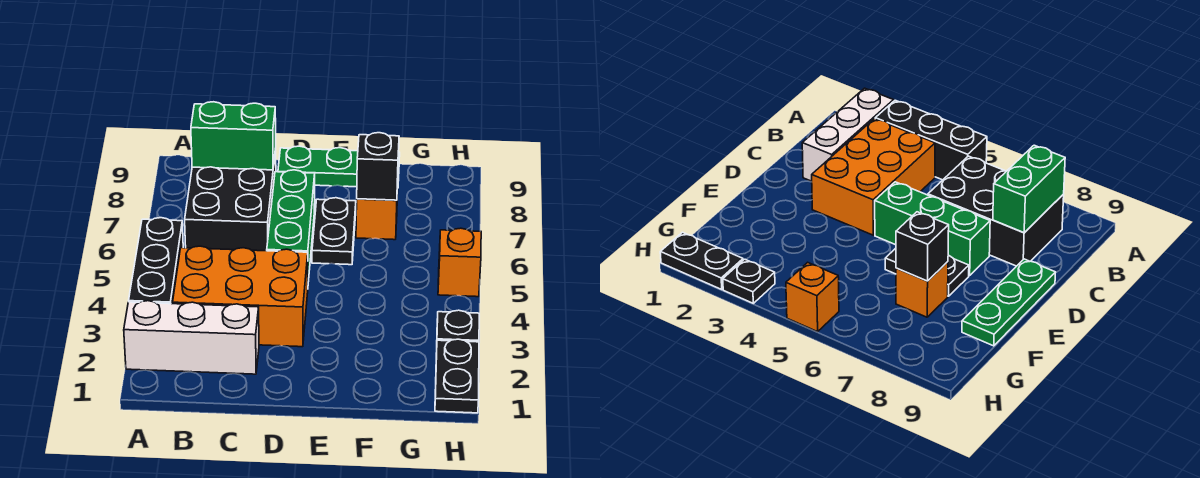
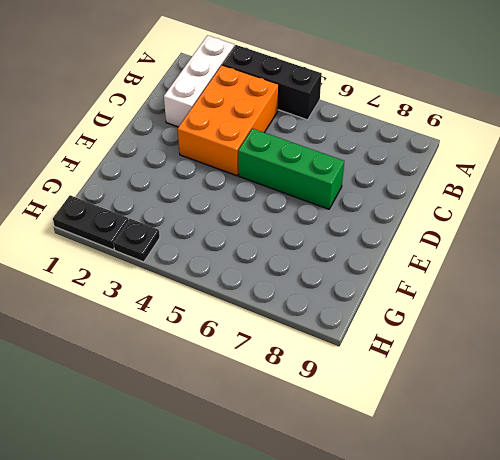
none -> black 2x3 brick [185,149,276,251]
none -> green 1x3 plate [278,146,400,187]
none -> black 1x2 plate [312,198,356,265]

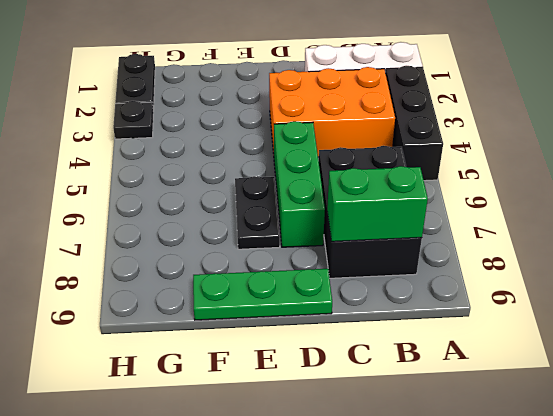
none -> orange 1x1 brick [356,187,398,240]
none -> orange 1x1 brick [438,228,481,297]
none -> black 1x1 brick [357,133,399,200]

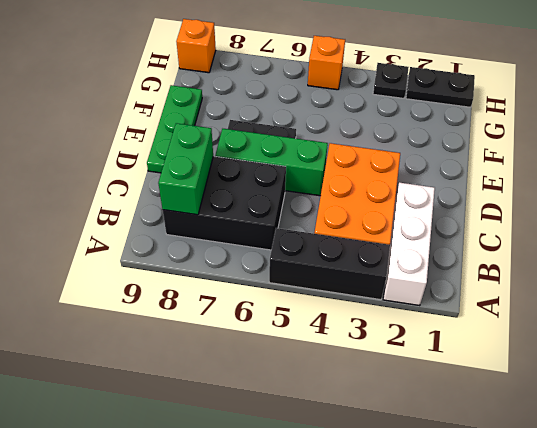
orange 1x1 brick [176,19,216,73] -> orange 1x1 brick moved to [356,187,398,240]
none -> black 1x1 brick [357,133,399,200]

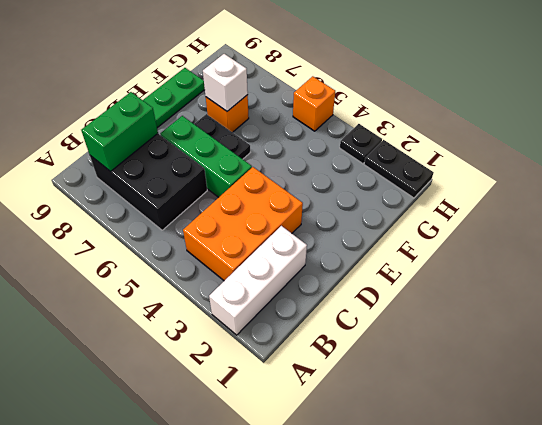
white 1x1 brick [203,54,248,111] -> black 1x1 brick [357,133,399,200]
none -> black 1x3 brick [129,218,183,304]

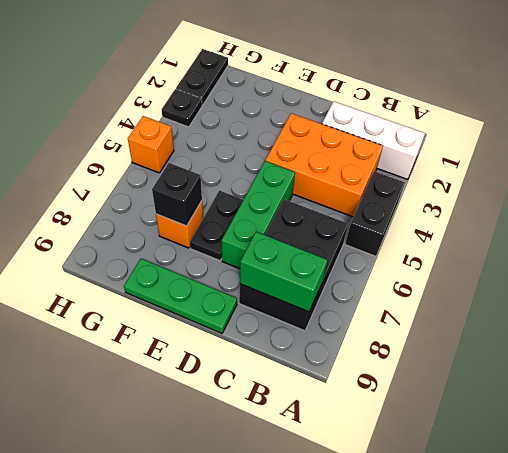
black 1x2 brick [345,171,405,256] -> black 1x3 brick [129,218,183,304]

